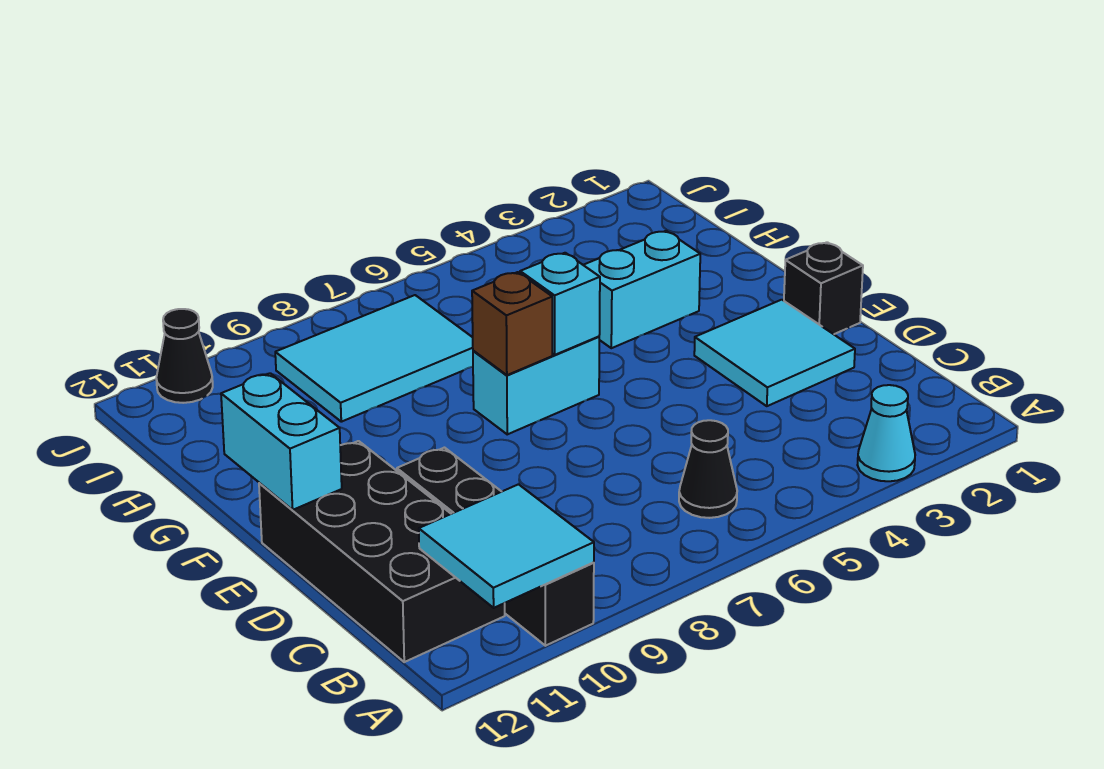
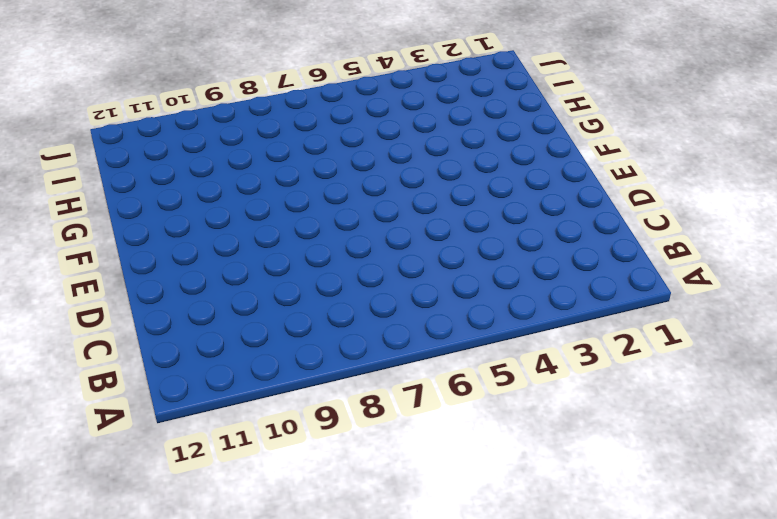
none -> cyan 1x1 cone [858,385,915,481]
none -> black 1x4 brick [397,448,594,646]
none -> black 1x1 cone [679,420,737,518]

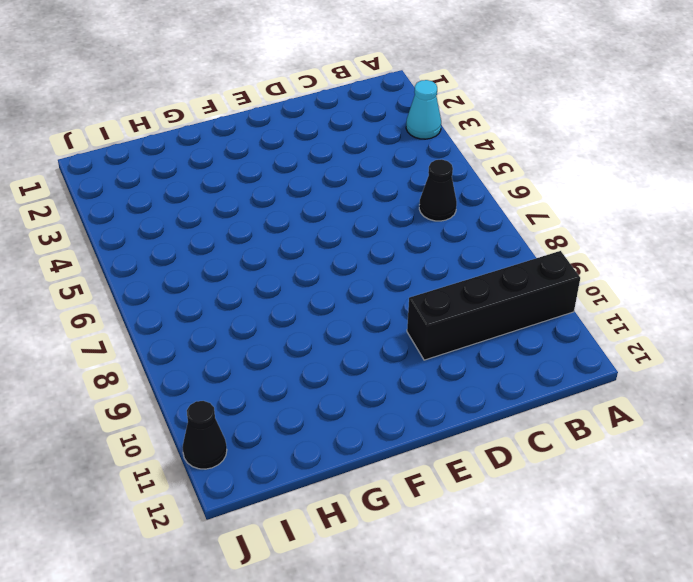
none -> black 2x4 brick [259,441,505,662]
none -> cyan 2x2 tile [694,300,855,406]
none -> black 1x1 brick [784,242,863,334]

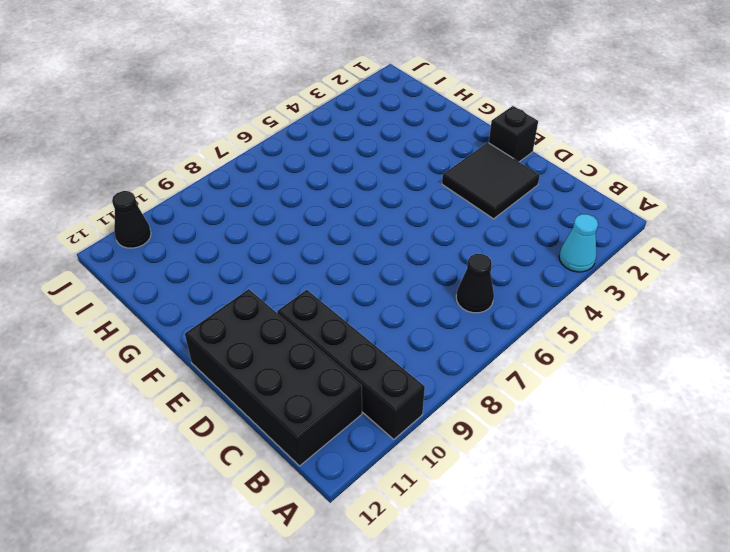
black 2x2 tile [442,142,540,219] -> cyan 2x2 tile [694,300,855,406]
none -> cyan 1x2 brick [473,337,599,434]
none -> cyan 1x2 brick [584,231,700,348]
none -> cyan 2x3 tile [275,295,473,422]

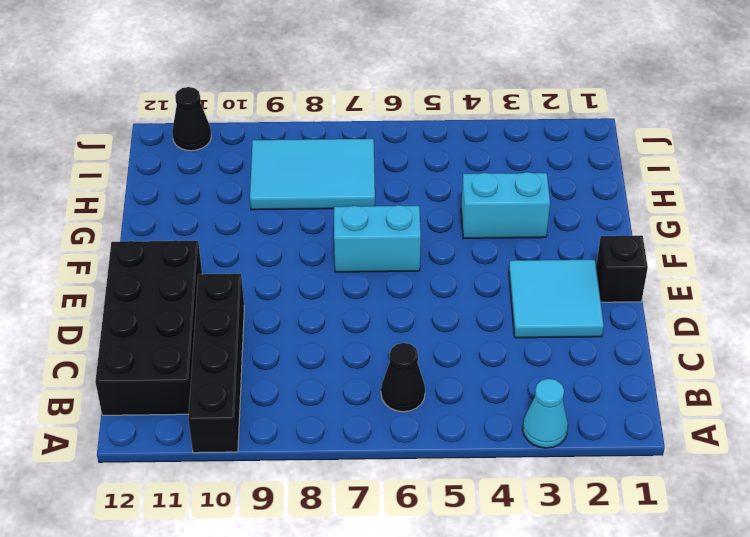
none -> cyan 2x2 tile [419,484,594,608]
none -> cyan 1x2 brick [221,373,342,510]
none -> cyan 1x1 brick [520,253,600,355]

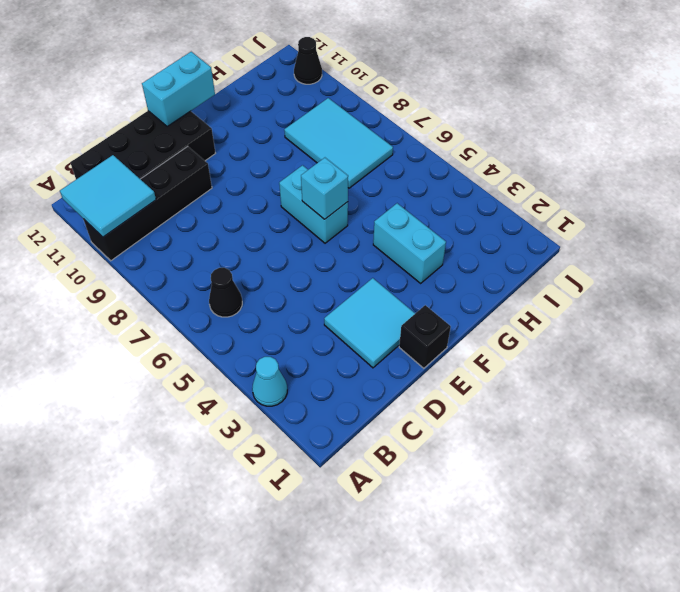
none -> brown 1x1 brick [472,272,552,375]

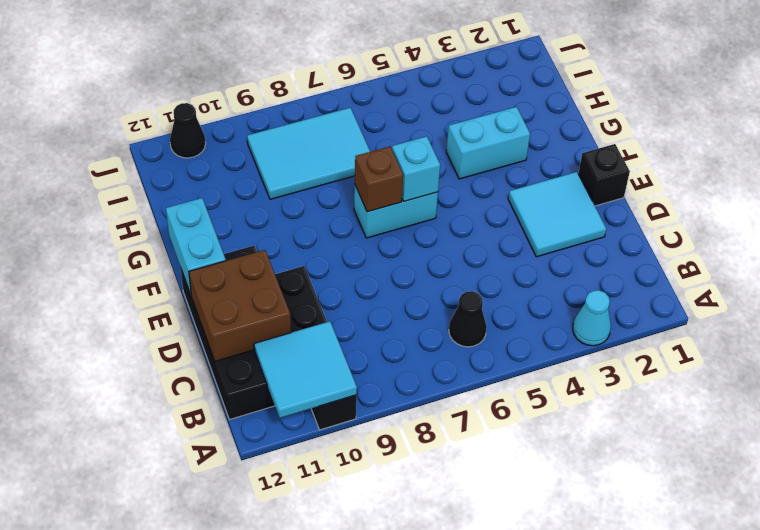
brown 2x2 brick [189,250,291,361] -> none

